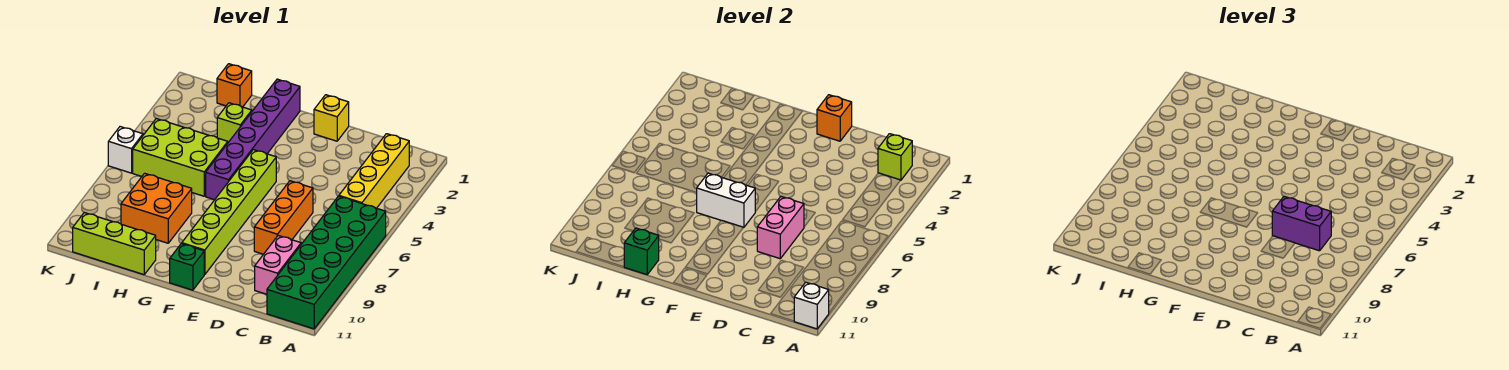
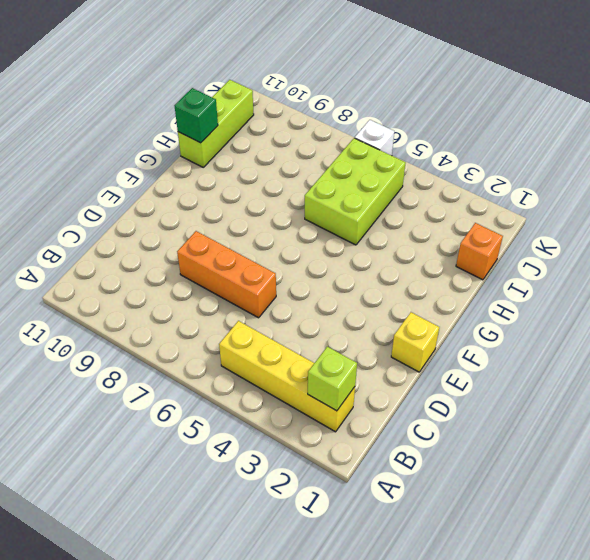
none -> green 2x6 brick [267,196,386,329]
none -> pink 1x2 brick [255,236,301,294]
none -> lime 1x6 brick [182,150,276,275]

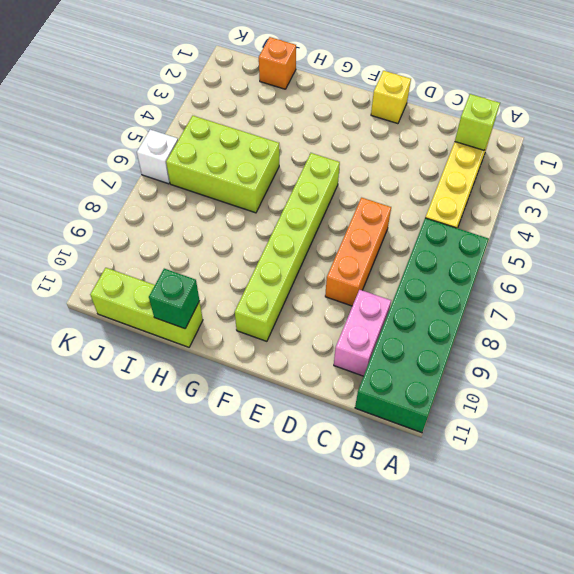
none -> green 1x1 brick [170,244,204,290]
none -> purple 1x6 brick [206,79,300,200]
none -> lime 1x1 brick [217,103,252,142]

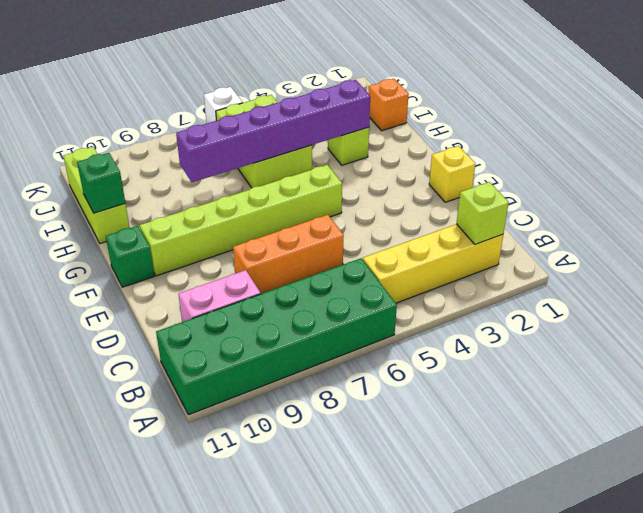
purple 1x6 brick [176,80,370,182] -> purple 1x6 brick moved to [206,79,300,200]
none -> orange 2x2 brick [121,173,192,243]
none -> white 1x1 brick [794,282,829,329]
none -> pink 1x2 brick [757,197,804,259]

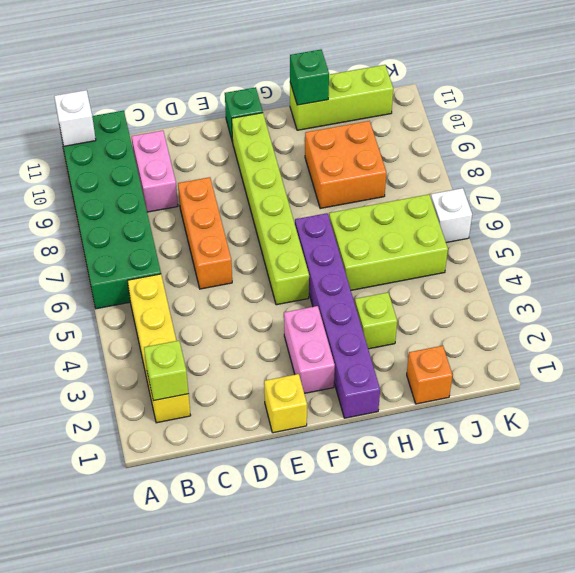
pink 1x2 brick [284,306,335,393] -> pink 1x2 brick moved to [757,197,804,259]
none -> orange 1x1 brick [817,95,852,141]
none -> white 1x2 brick [697,173,755,228]
none -> purple 1x2 brick [1272,197,1331,251]

